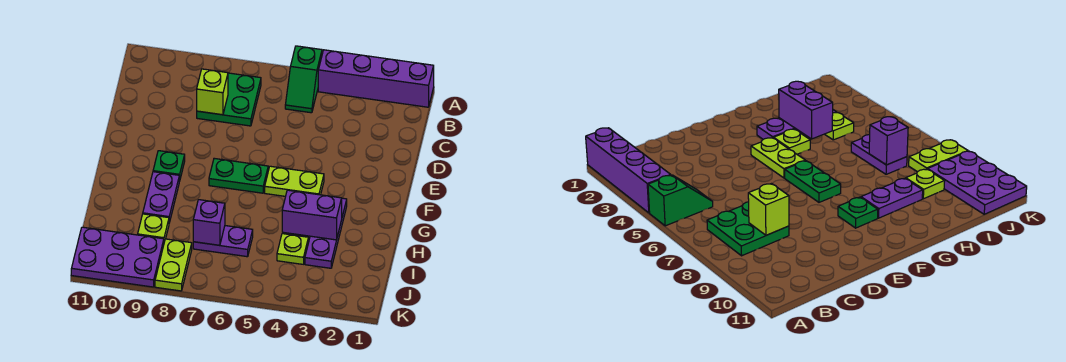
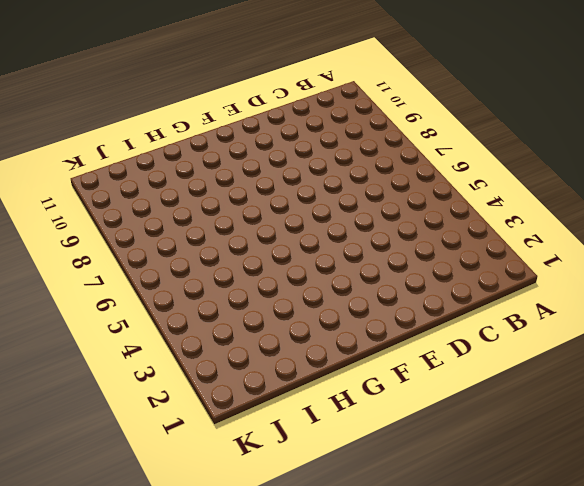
none -> purple 1x4 brick [318,50,434,107]
none -> green 1x2 slope [285,46,322,113]
none -> green 2x2 plate [197,73,261,126]

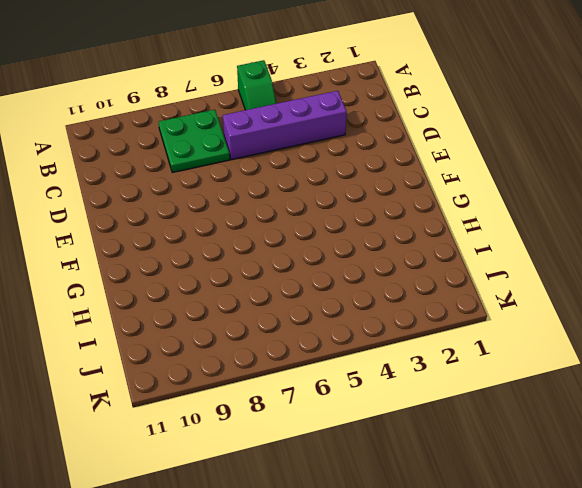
purple 1x4 brick [223,91,347,160] -> purple 1x4 brick moved to [318,50,434,107]
none -> lime 1x2 plate [265,166,324,196]
none -> green 1x2 plate [209,158,268,193]
none -> green 1x1 plate [153,151,185,181]

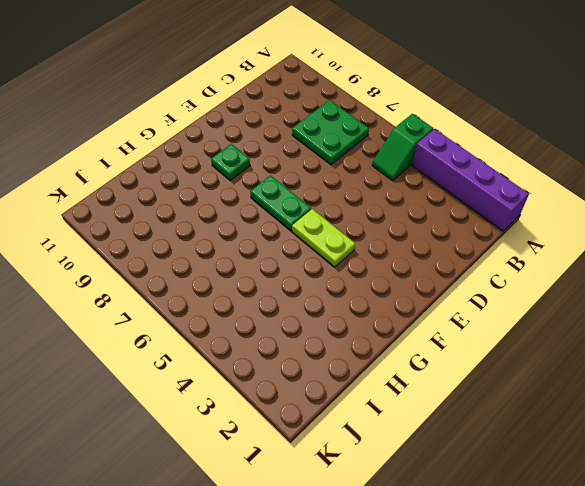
none -> purple 1x3 plate [305,198,347,268]
none -> lime 1x1 plate [774,129,810,154]
none -> purple 1x2 plate [143,172,179,223]

